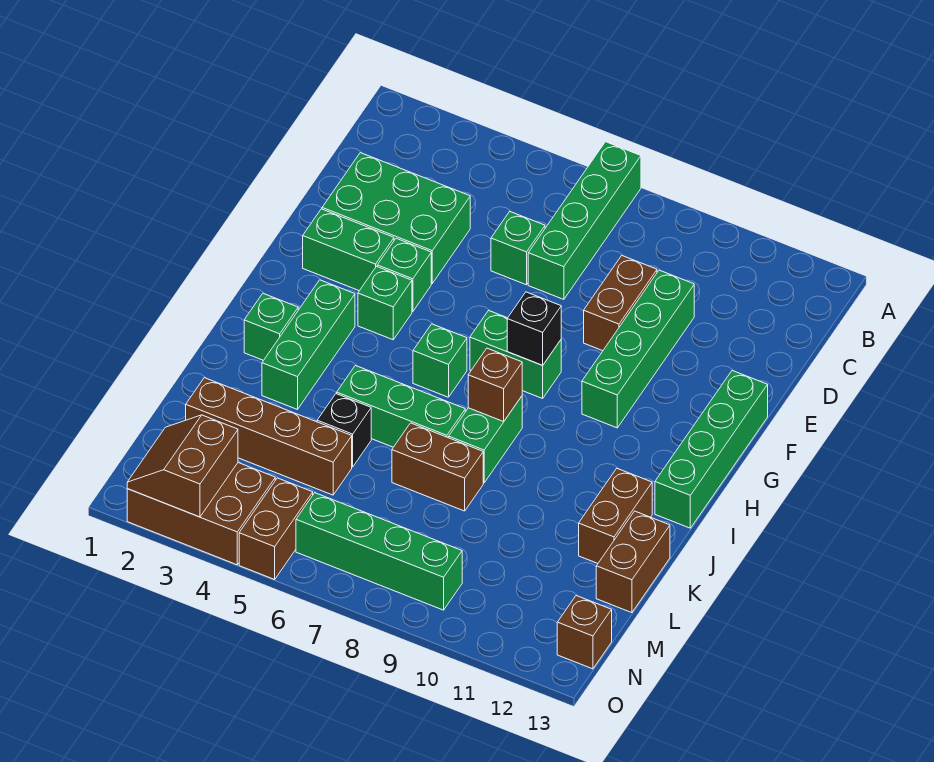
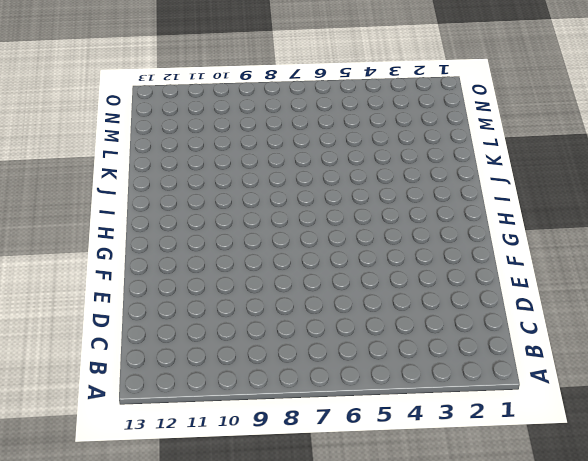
none -> green 1x4 brick [528,142,641,299]
none -> green 2x3 brick [322,153,470,283]
none -> green 1x1 brick [491,212,545,285]

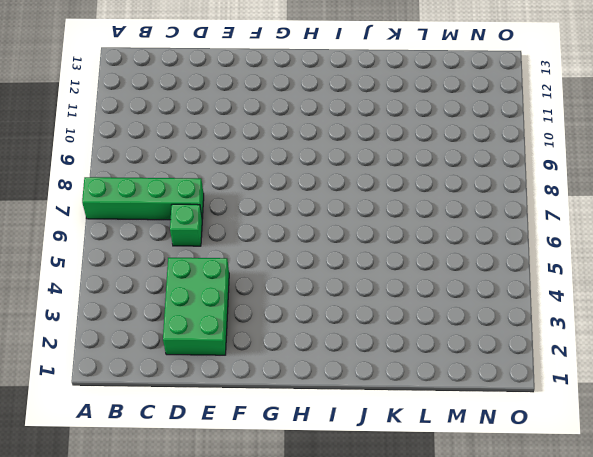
none -> brown 1x2 brick [584,256,657,351]
none -> green 1x4 brick [582,270,694,428]
none -> green 1x2 brick [303,209,394,291]

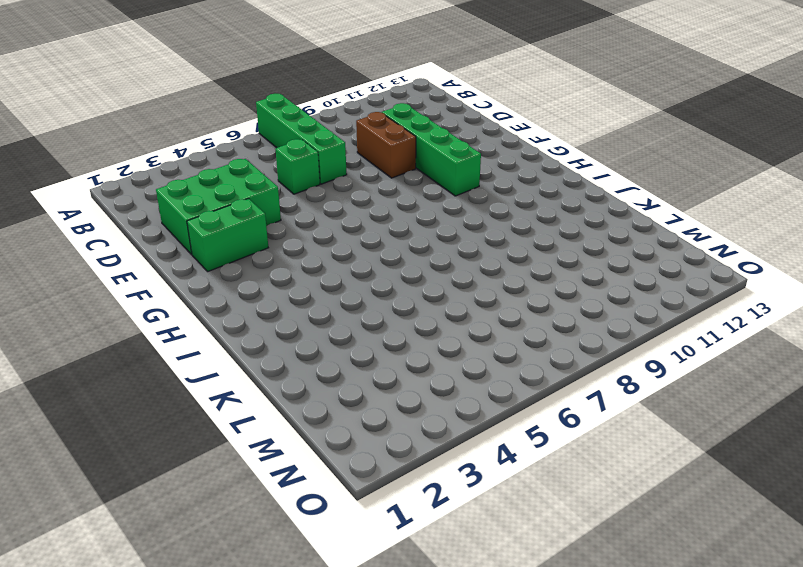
none -> green 1x1 brick [377,238,431,312]
none -> green 1x4 brick [655,371,768,528]
none -> green 1x1 brick [358,266,412,340]

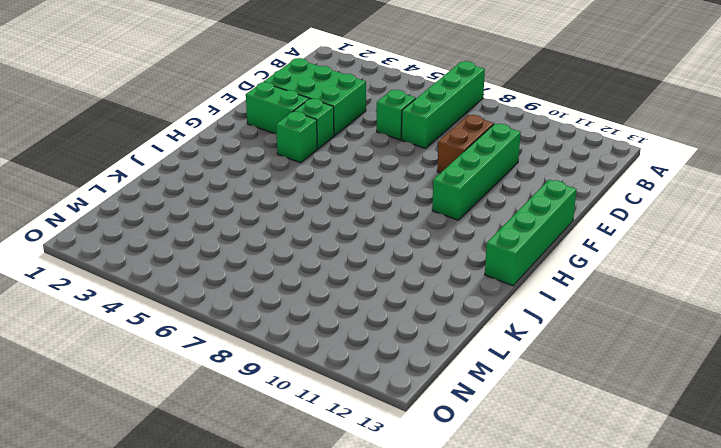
none -> green 1x2 brick [470,311,561,398]
none -> green 1x3 brick [262,280,355,410]
none -> green 1x1 brick [413,324,467,397]

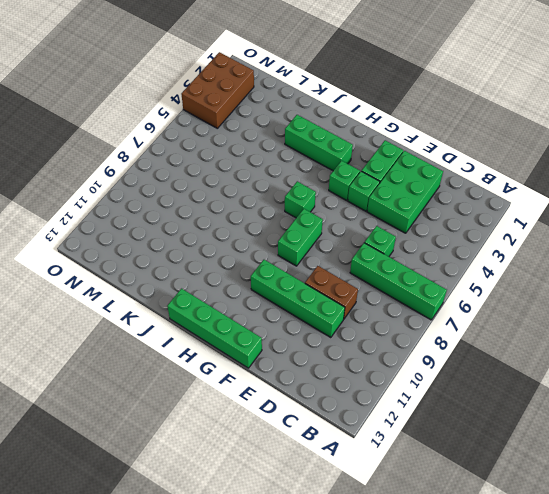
none -> green 1x1 brick [244,293,298,360]
none -> green 1x2 brick [449,396,522,483]
none -> green 1x3 brick [337,366,465,447]

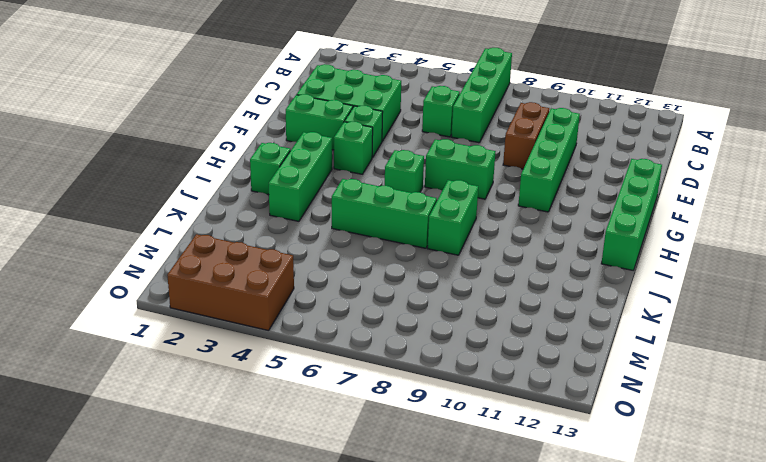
none -> brown 1x2 brick [579,469,652,563]
none -> black 1x1 brick [317,394,371,467]
none -> brown 1x2 brick [392,423,483,511]

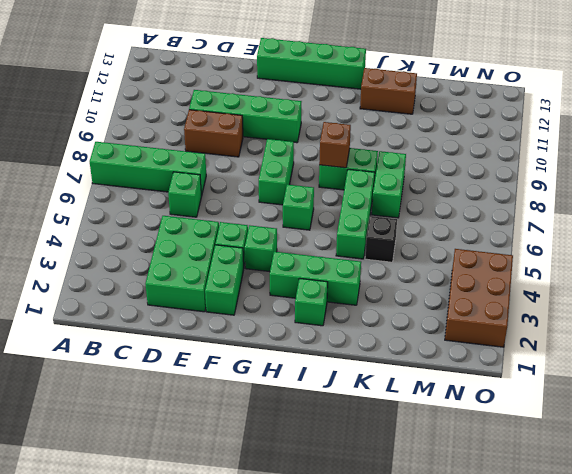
green 1x2 brick [372,151,406,218] -> brown 1x2 brick [392,423,483,511]
none -> brown 1x2 brick [596,511,670,613]
none -> brown 1x4 brick [186,378,352,495]
none -> brown 1x2 brick [239,478,313,579]

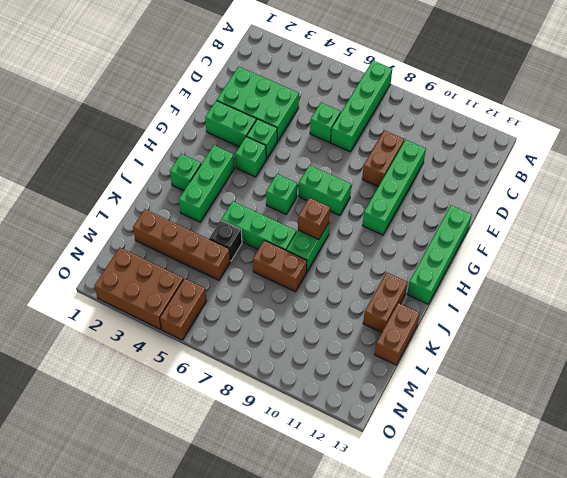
none -> green 1x4 brick [296,493,462,610]
none -> brown 1x1 brick [557,596,612,669]
none -> black 1x1 brick [507,292,561,365]

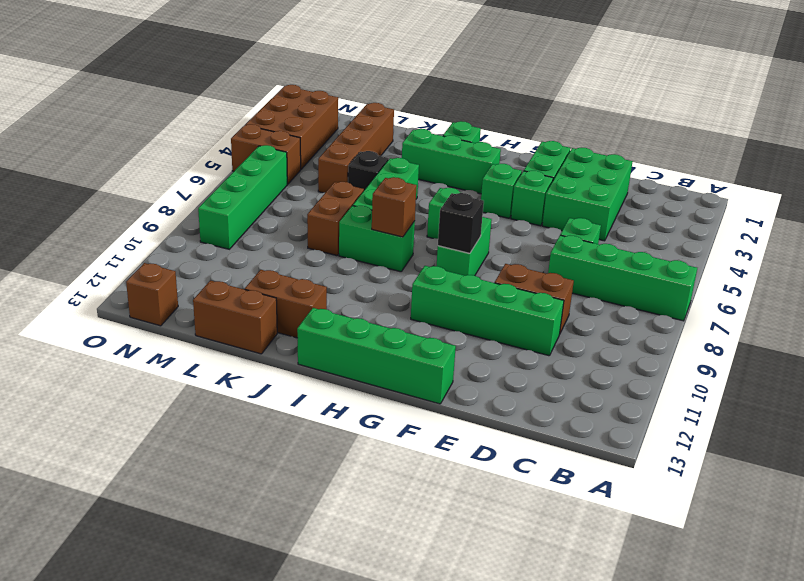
none -> brown 2x2 slope [127,415,238,517]

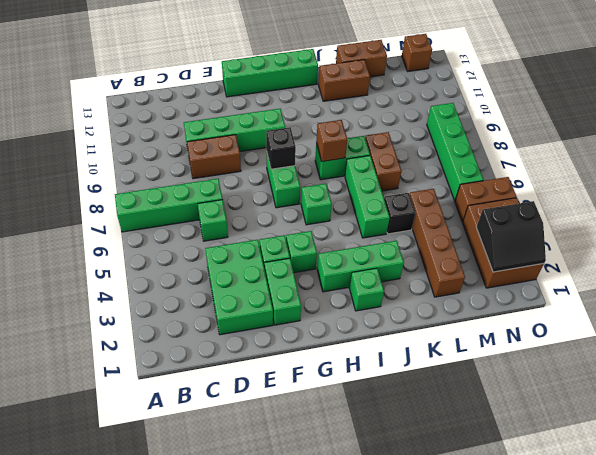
black 2x2 slope [476,201,546,272] -> brown 2x2 slope [127,415,238,517]

